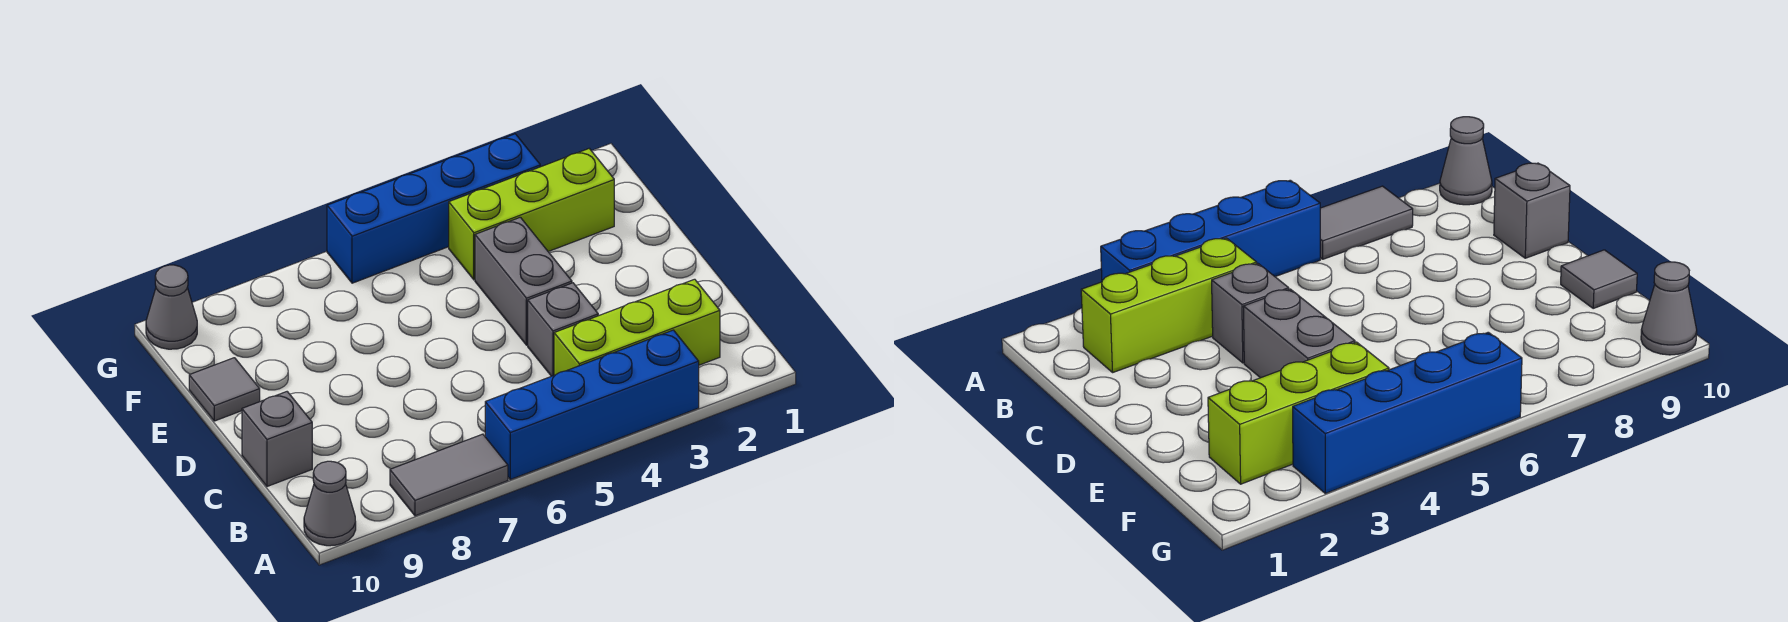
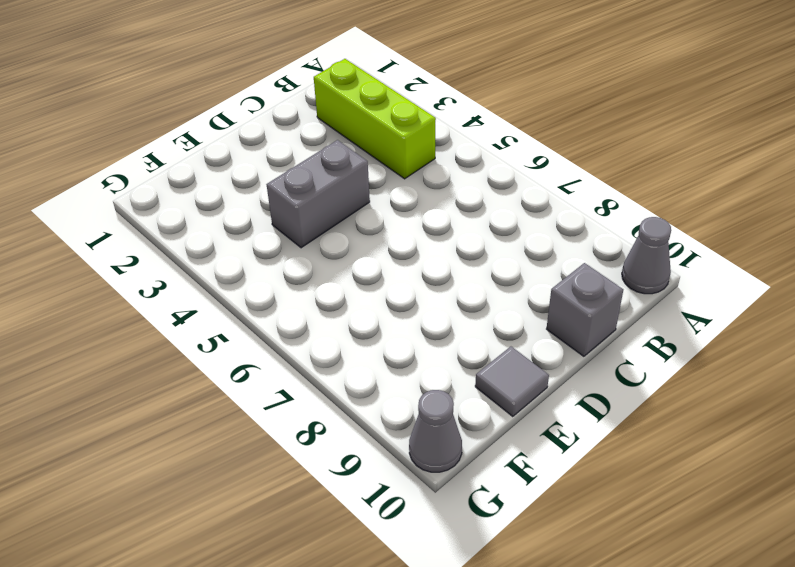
none -> blue 1x4 brick [485,330,699,480]
none -> grey 1x2 tile [390,434,508,516]

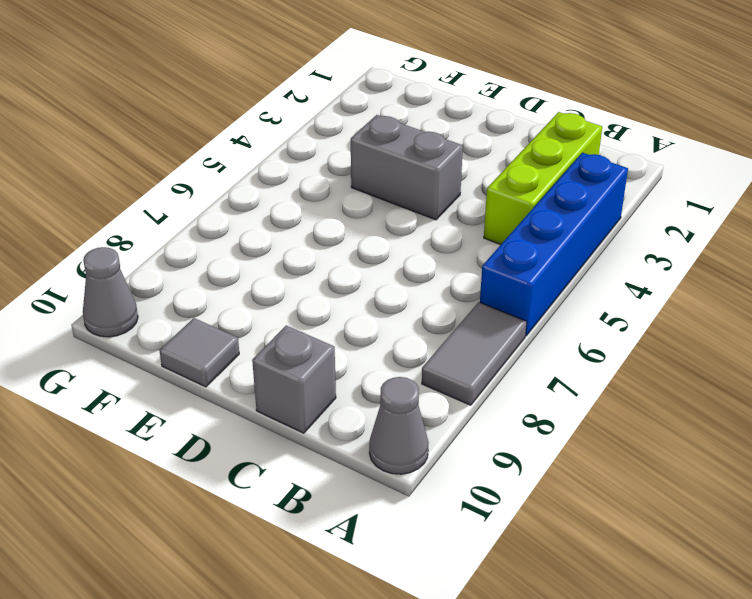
none -> grey 1x1 brick [528,283,598,376]
none -> lime 1x3 brick [449,149,614,280]

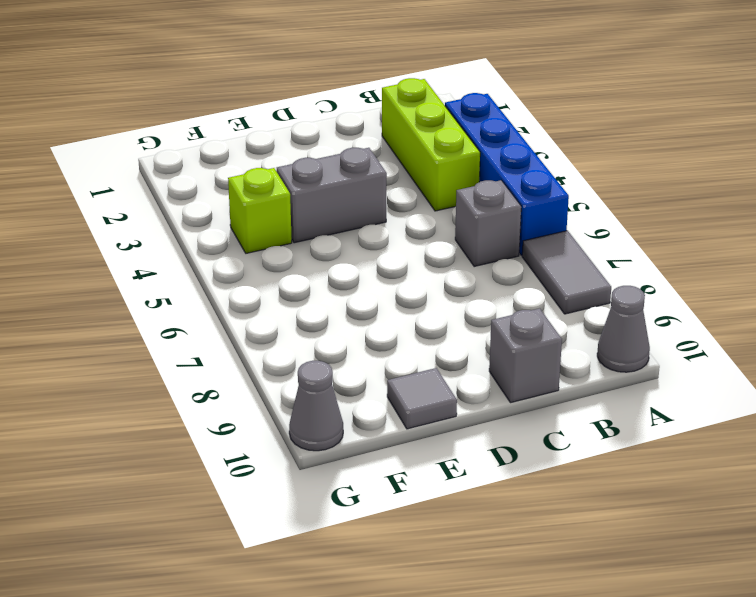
grey 1x1 brick [455,180,521,267] -> grey 1x1 brick moved to [528,283,598,376]
lime 1x1 brick [228,168,292,253] -> lime 1x3 brick [449,149,614,280]
none -> blue 1x4 brick [327,134,540,283]

